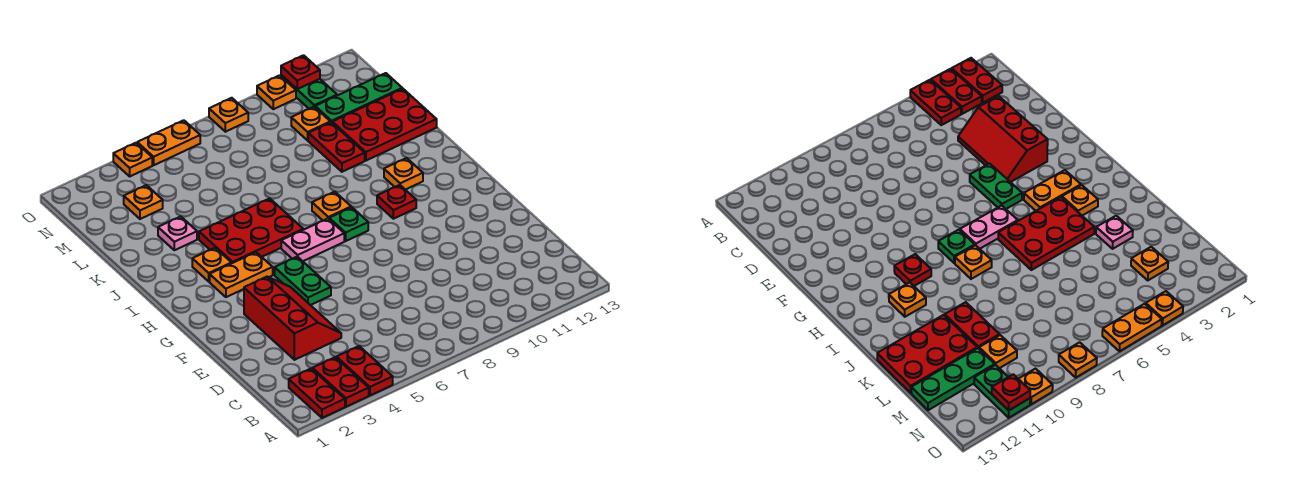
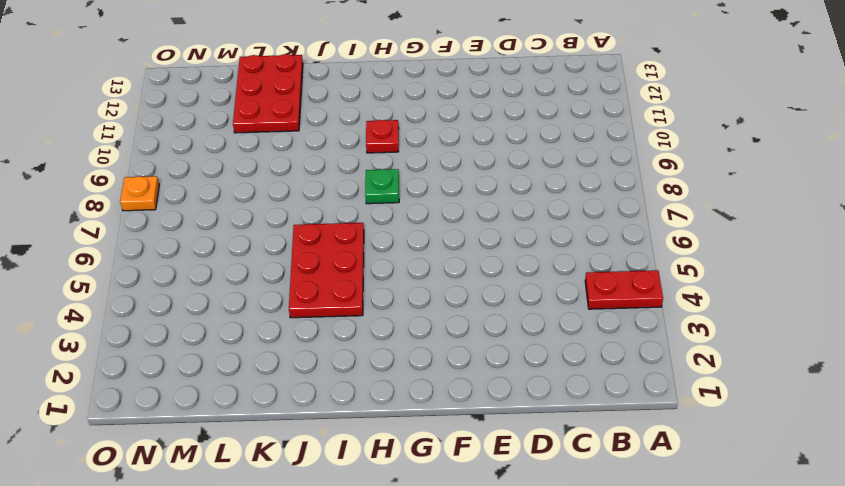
none -> red 1x2 plate [289,368,345,418]
none -> red 1x2 plate [312,357,369,407]
none -> red 2x3 slope [244,277,341,360]

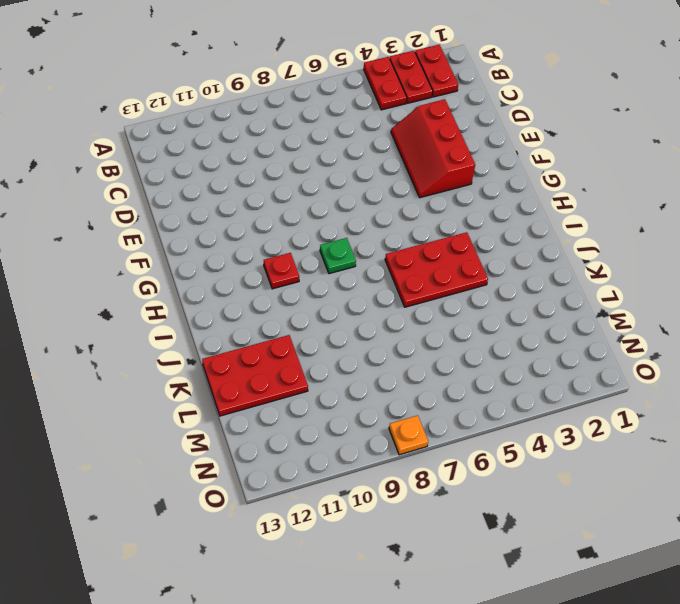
none -> green 1x2 plate [275,257,331,305]
none -> orange 1x2 plate [210,252,273,297]
none -> pink 1x2 plate [281,219,344,261]

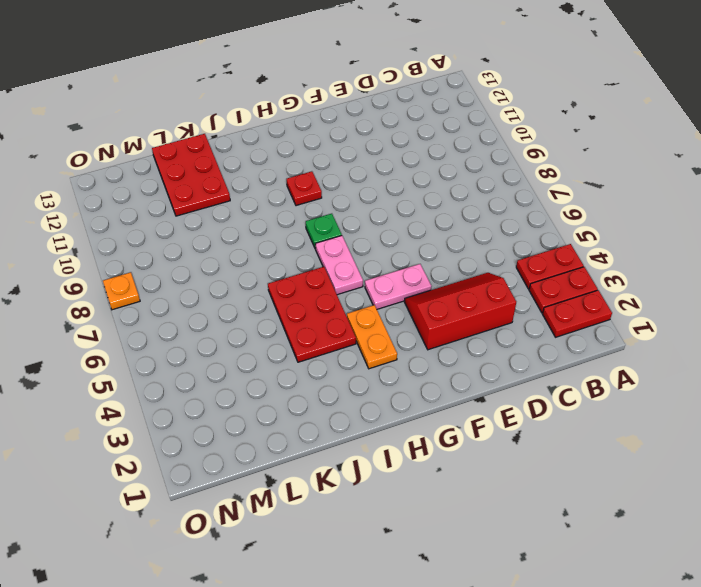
pink 1x2 plate [365,264,432,309] -> green 1x2 plate [275,257,331,305]
none -> orange 1x1 plate [192,248,231,281]
none -> orange 1x1 plate [312,192,351,221]
none -> orange 1x1 plate [384,158,423,190]

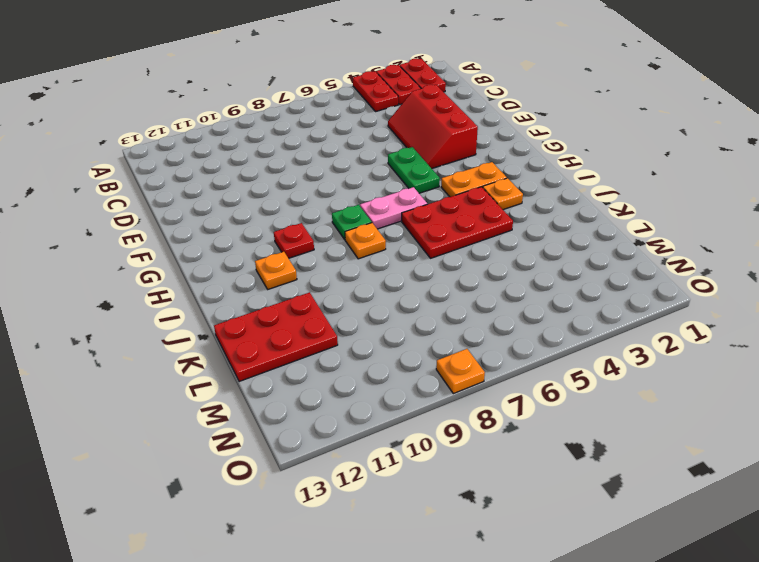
none -> pink 1x1 plate [158,216,197,250]
none -> red 1x2 plate [308,122,365,172]
none -> orange 1x1 plate [124,185,163,219]

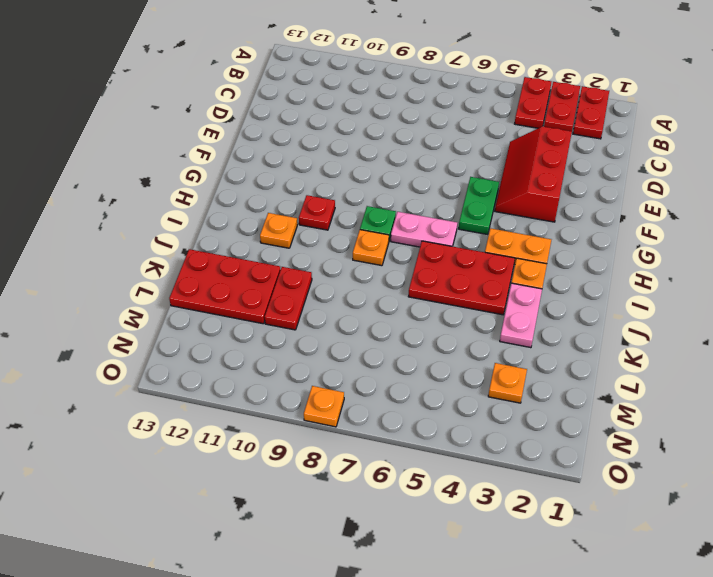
pink 1x2 plate [500,283,542,348] -> pink 1x1 plate [158,216,197,250]
none -> orange 1x1 plate [291,107,330,140]
none -> green 1x3 plate [315,73,402,122]
none -> green 1x2 plate [281,75,337,109]

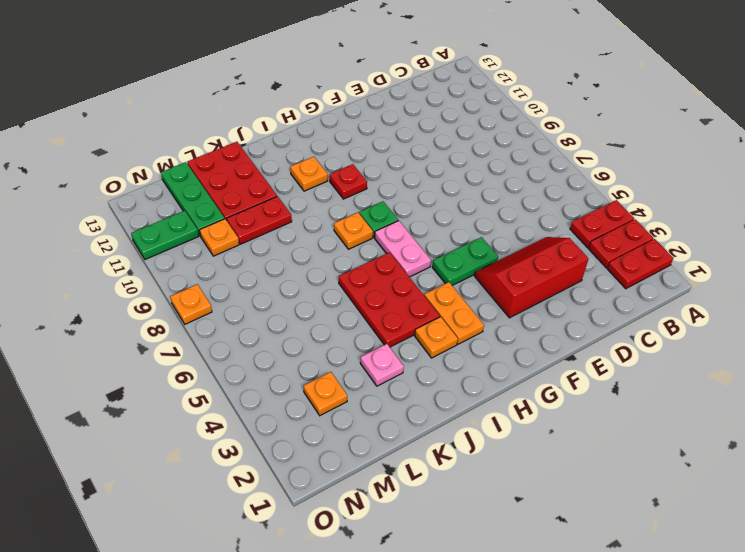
none -> orange 1x1 plate [113,143,152,176]
none -> orange 1x2 plate [137,120,200,165]
none -> orange 1x1 plate [257,75,296,109]

